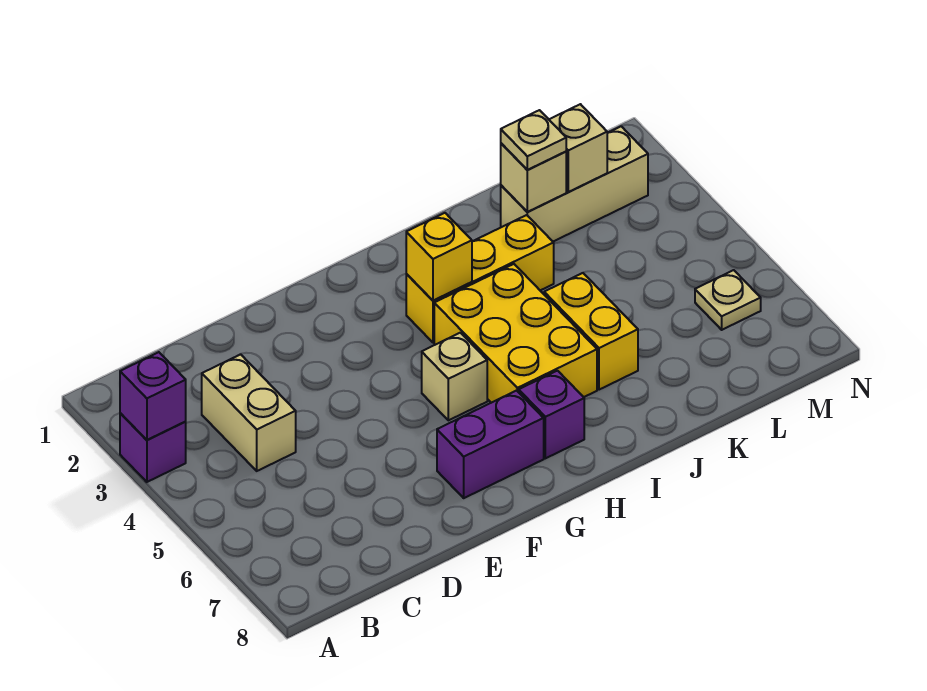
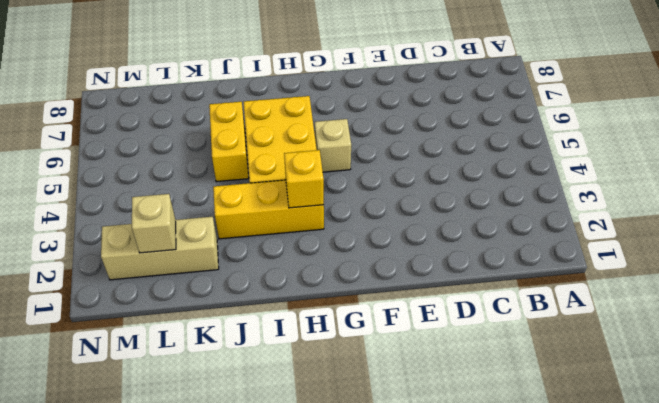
none -> purple 1x1 brick [120,413,186,482]
none -> tan 1x2 brick [202,354,296,471]
none -> purple 1x2 brick [437,390,544,498]

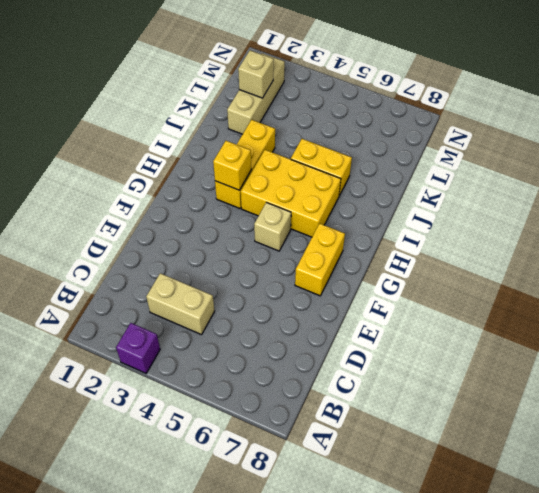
yellow 1x2 brick [295,224,345,296] -> purple 1x2 brick [437,390,544,498]
none -> purple 1x1 brick [519,371,584,458]
none -> tan 1x1 plate [695,270,761,330]
none -> purple 1x1 brick [120,352,186,440]

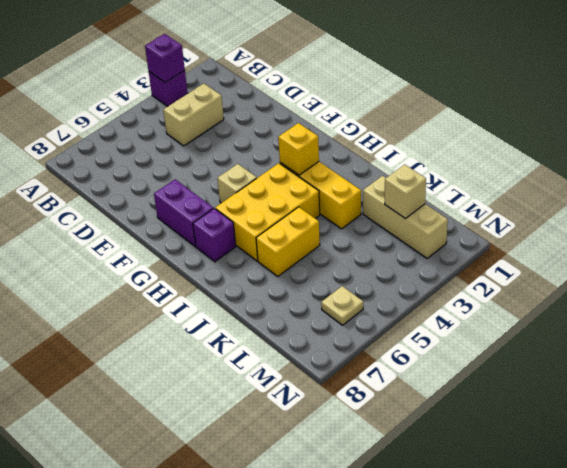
none -> tan 1x1 brick [501,143,566,212]
none -> tan 1x1 plate [501,110,566,170]

